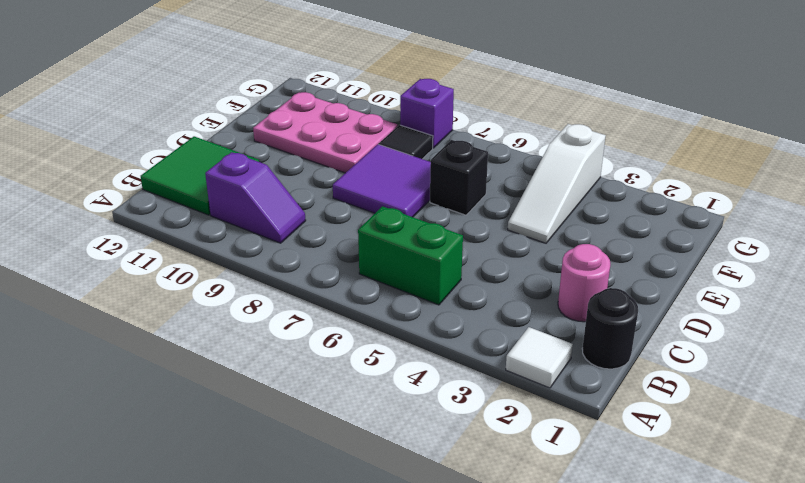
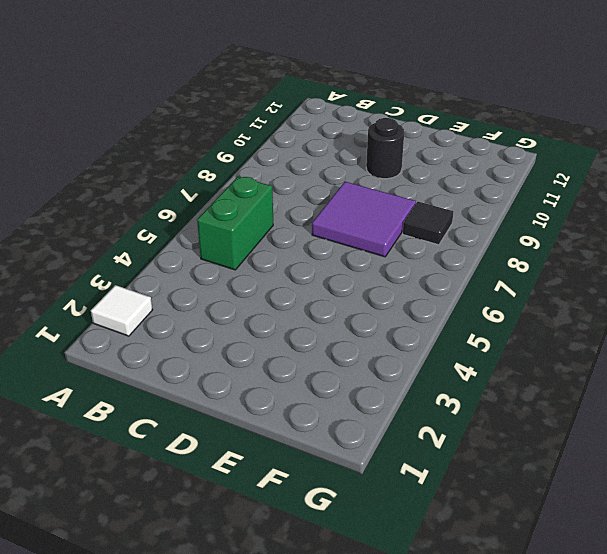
black 1x1 round brick [366,118,404,179] -> black 1x1 round brick moved to [582,288,638,369]
none -> purple 1x2 slope [205,152,306,243]
none -> green 2x2 tile [141,136,259,215]
none -> pink 1x1 round brick [558,244,610,322]

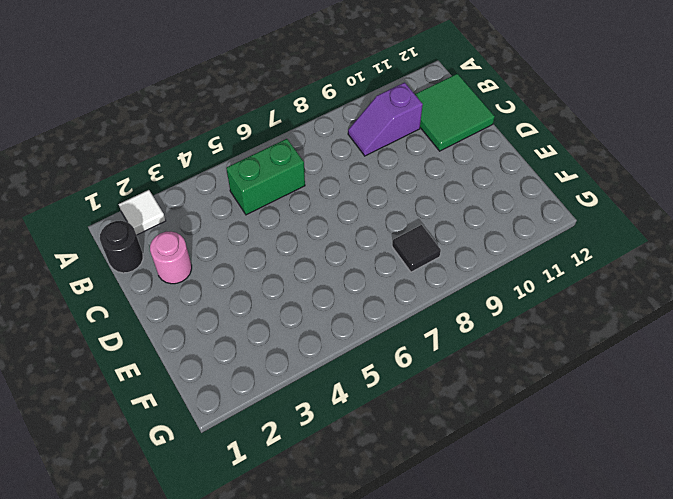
none -> purple 2x2 tile [333,144,431,217]
none -> white 1x3 slope [508,124,606,243]
none -> black 1x1 brick [430,140,488,215]

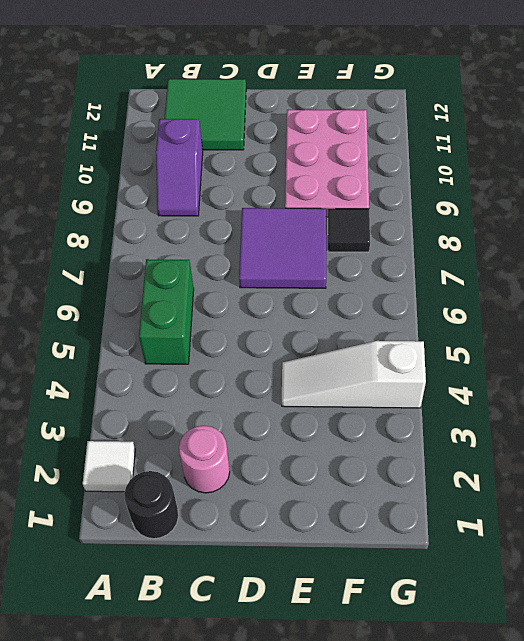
none -> black 1x1 brick [430,140,488,215]
none -> purple 1x1 brick [400,79,454,148]

